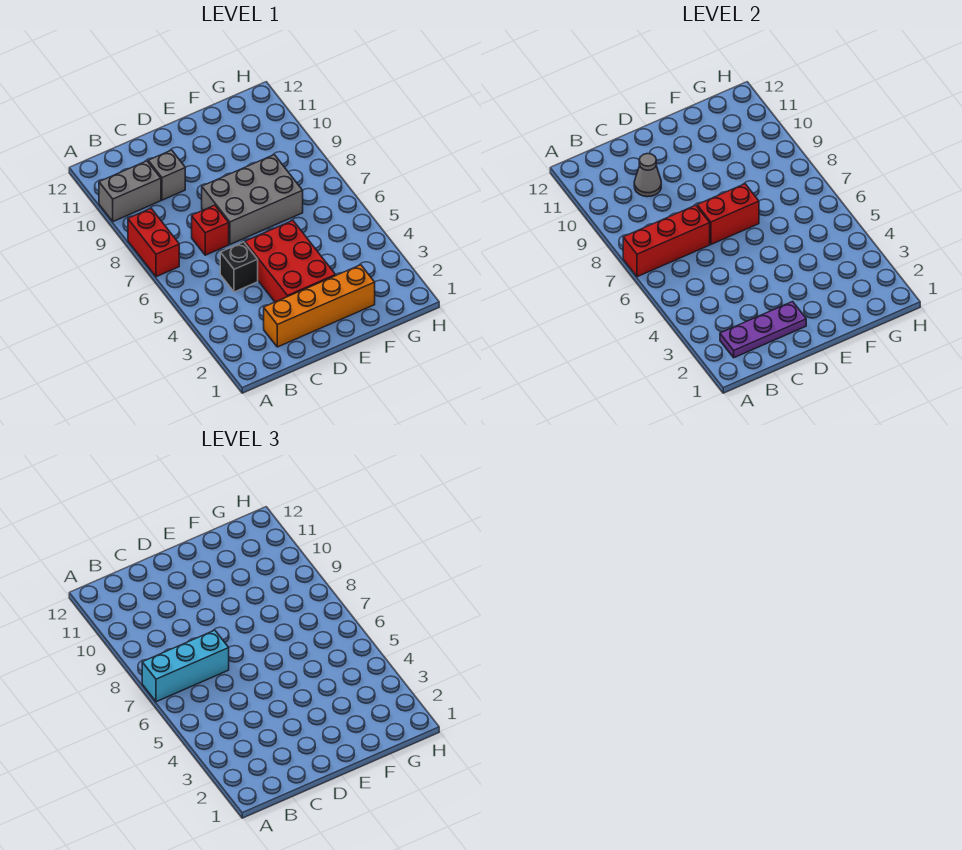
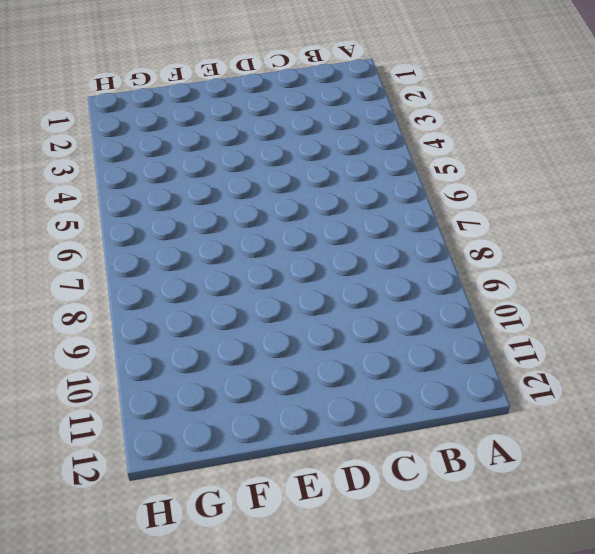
none -> red 1x2 brick [128,209,179,277]
none -> grey 1x2 brick [99,161,161,222]
none -> orange 1x4 brick [264,265,375,347]

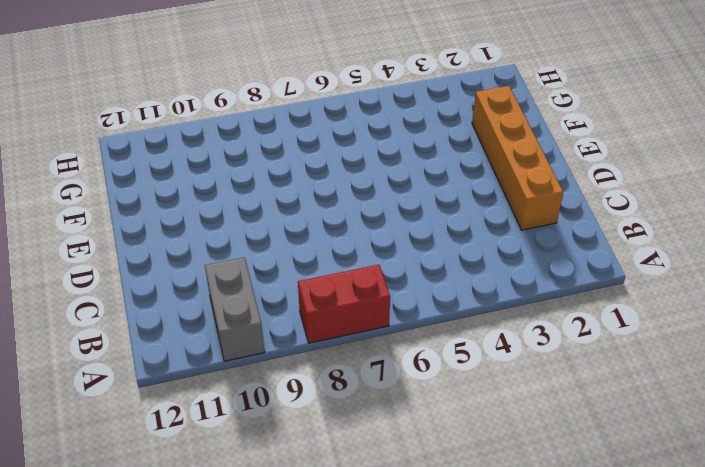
none -> black 1x1 brick [220,242,258,292]
none -> red 1x1 brick [192,205,229,255]
none -> grey 1x1 brick [148,150,185,200]

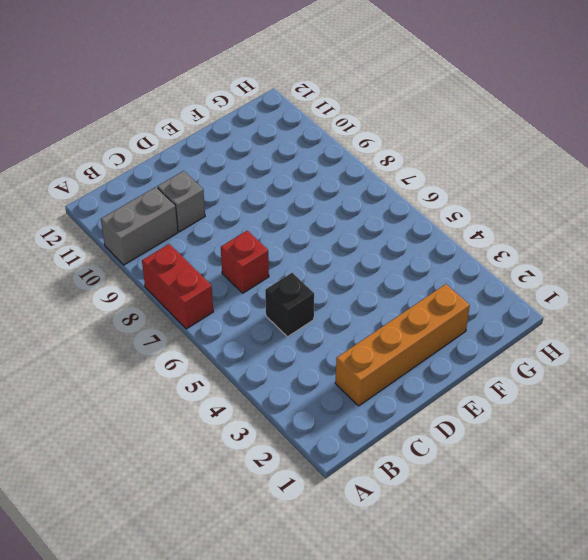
none -> red 2x3 brick [245,221,336,302]
none -> grey 2x3 brick [202,155,303,244]
none -> red 1x3 brick [623,205,710,277]

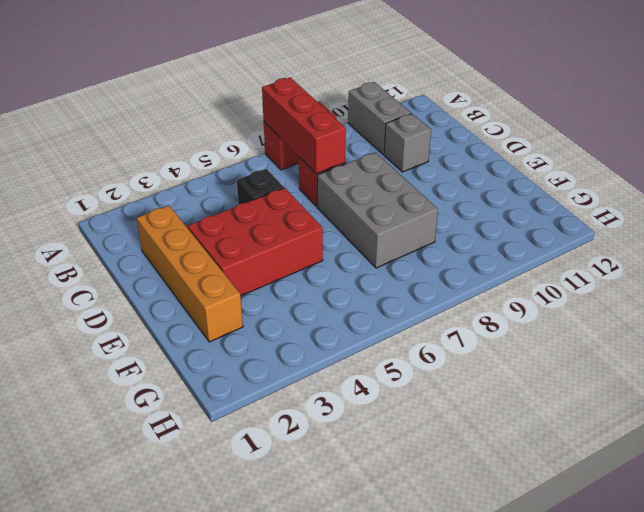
none -> purple 1x3 plate [720,302,806,358]
none -> grey 1x1 cone [634,154,661,197]
none -> red 1x2 brick [697,184,759,244]

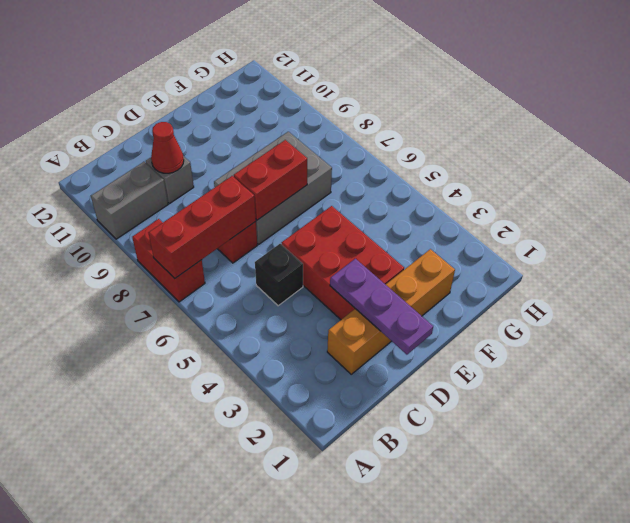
red 1x1 cone [151,122,184,173] -> grey 1x1 cone [634,154,661,197]
purple 1x3 plate [330,259,433,355] -> purple 1x3 plate turned to [720,302,806,358]
none -> cyan 1x3 brick [142,630,229,702]

